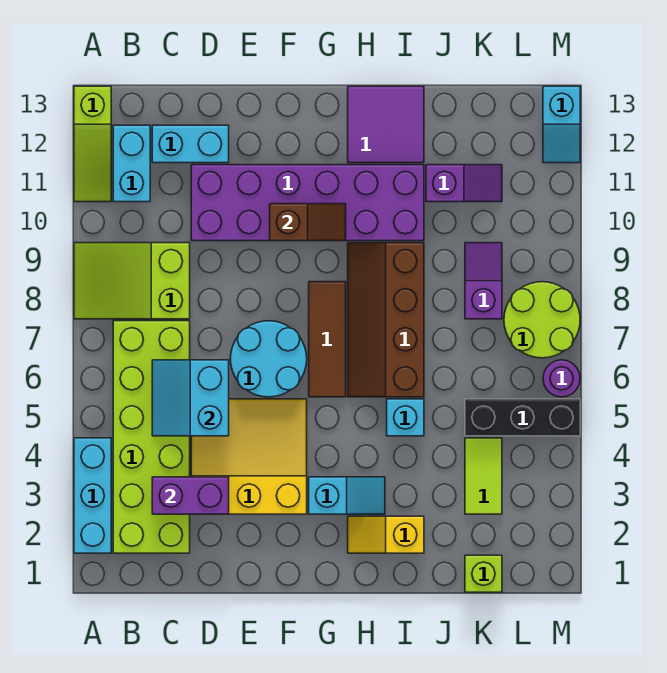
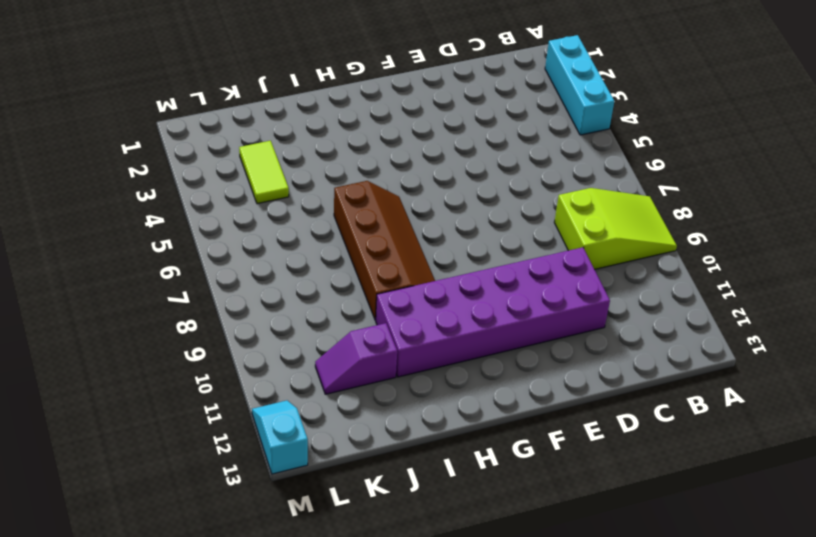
none -> lime 1x3 slope [74,86,111,202]
none -> lime 2x6 brick [113,321,190,553]
none -> cyan 1x2 brick [113,125,150,202]

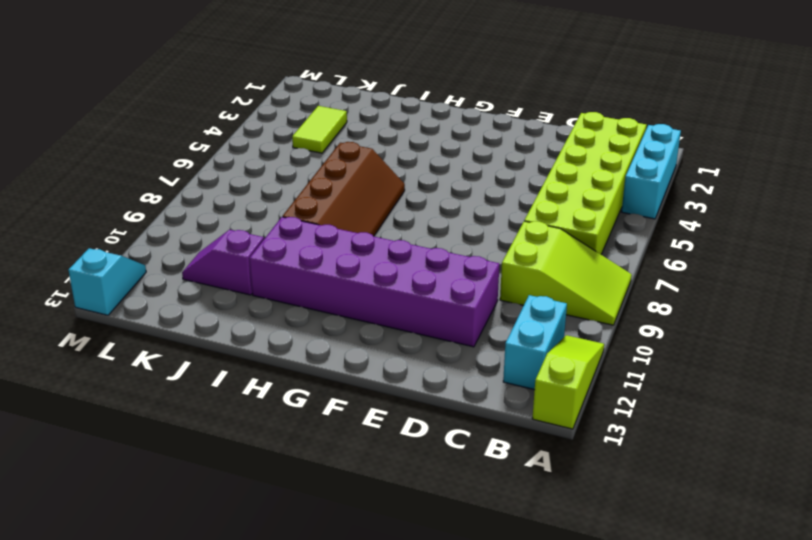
none -> cyan 1x2 brick [152,125,229,163]
none -> yellow 3x3 slope [191,399,307,514]
none -> cyan 2x2 round brick [230,321,307,397]

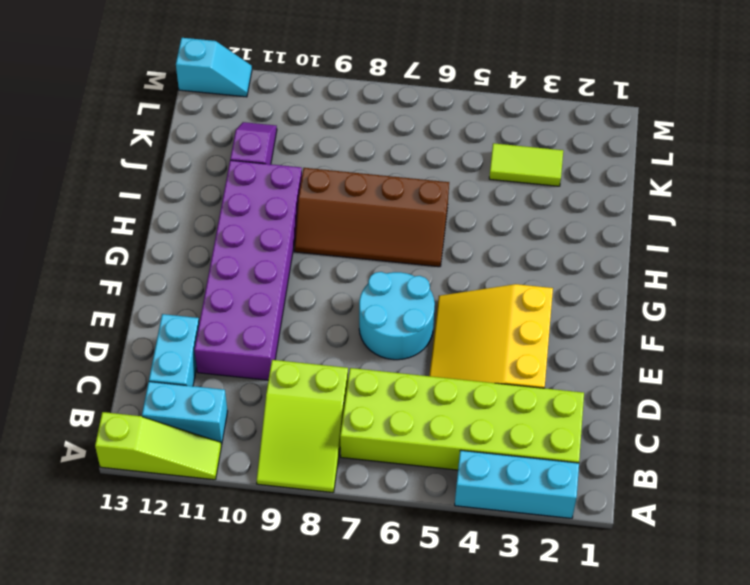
none -> cyan 1x2 slope [309,477,385,514]
none -> brown 1x3 tile [309,282,346,397]
none -> yellow 1x2 slope [348,516,424,553]

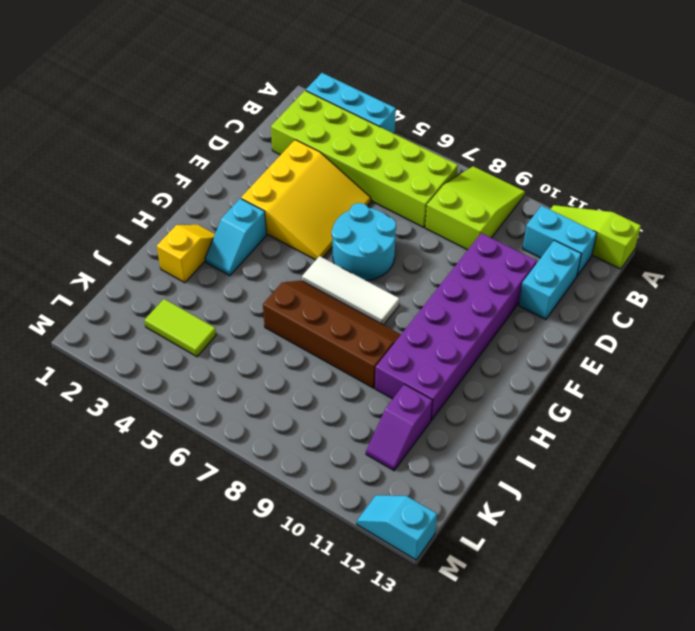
white 1x3 tile [302,256,399,325] -> brown 1x3 tile [309,282,346,397]
none -> purple 2x2 tile [348,86,424,163]
none -> cyan 1x1 brick [387,399,424,436]
none -> lime 1x1 brick [465,555,502,592]

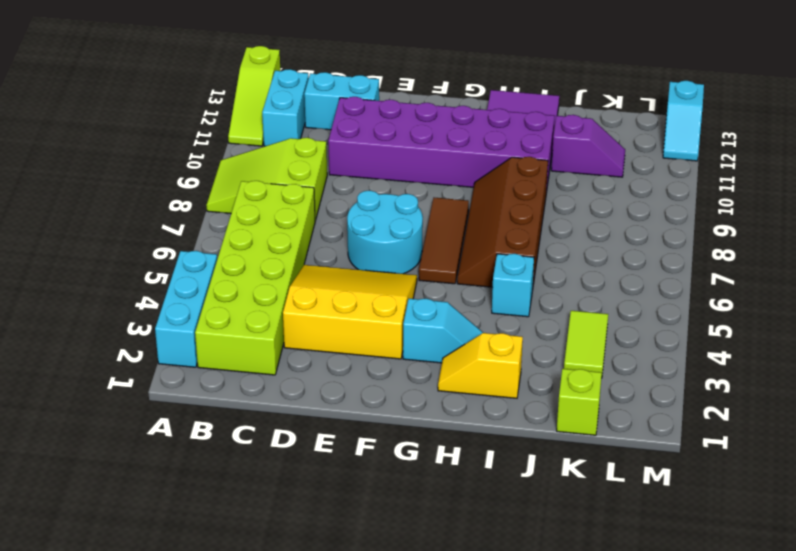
none -> black 1x3 brick [465,399,580,436]
none -> purple 1x2 slope [465,243,502,319]
none -> lime 2x2 round brick [504,282,580,358]

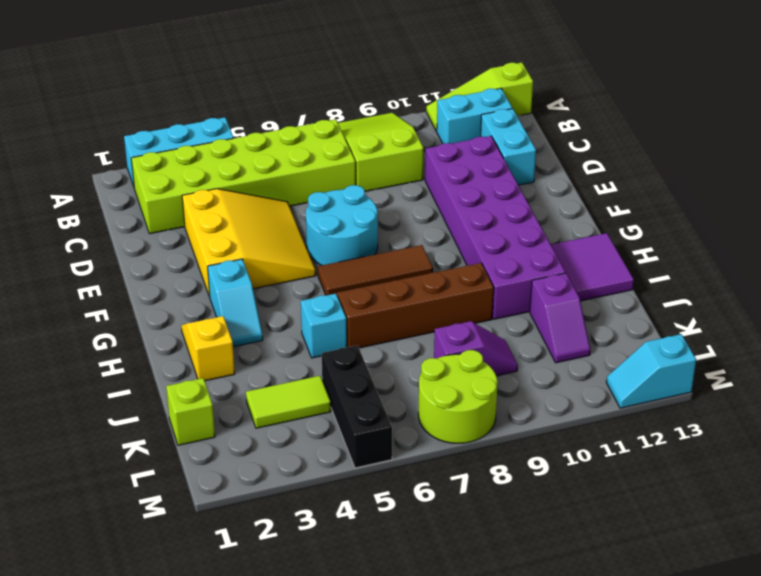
none -> purple 1x1 round brick [543,360,580,397]
none -> purple 1x2 brick [152,477,229,514]
none -> cyan 2x2 slope [152,360,229,436]

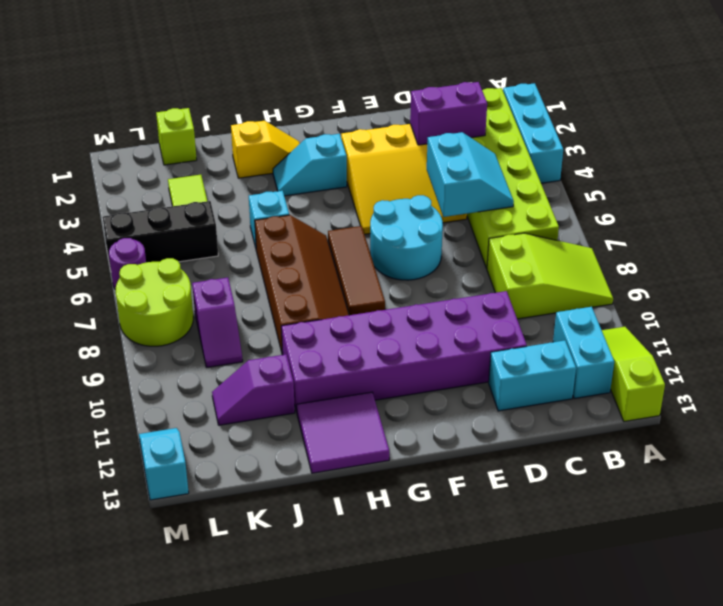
none -> brown 1x2 slope [270,204,346,241]

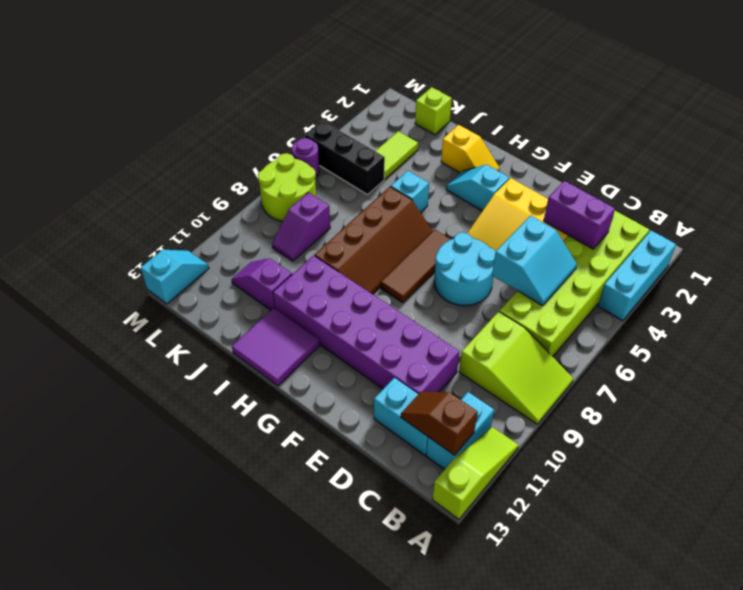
brown 1x2 slope [401,392,478,455] -> brown 1x2 slope moved to [270,204,346,241]

